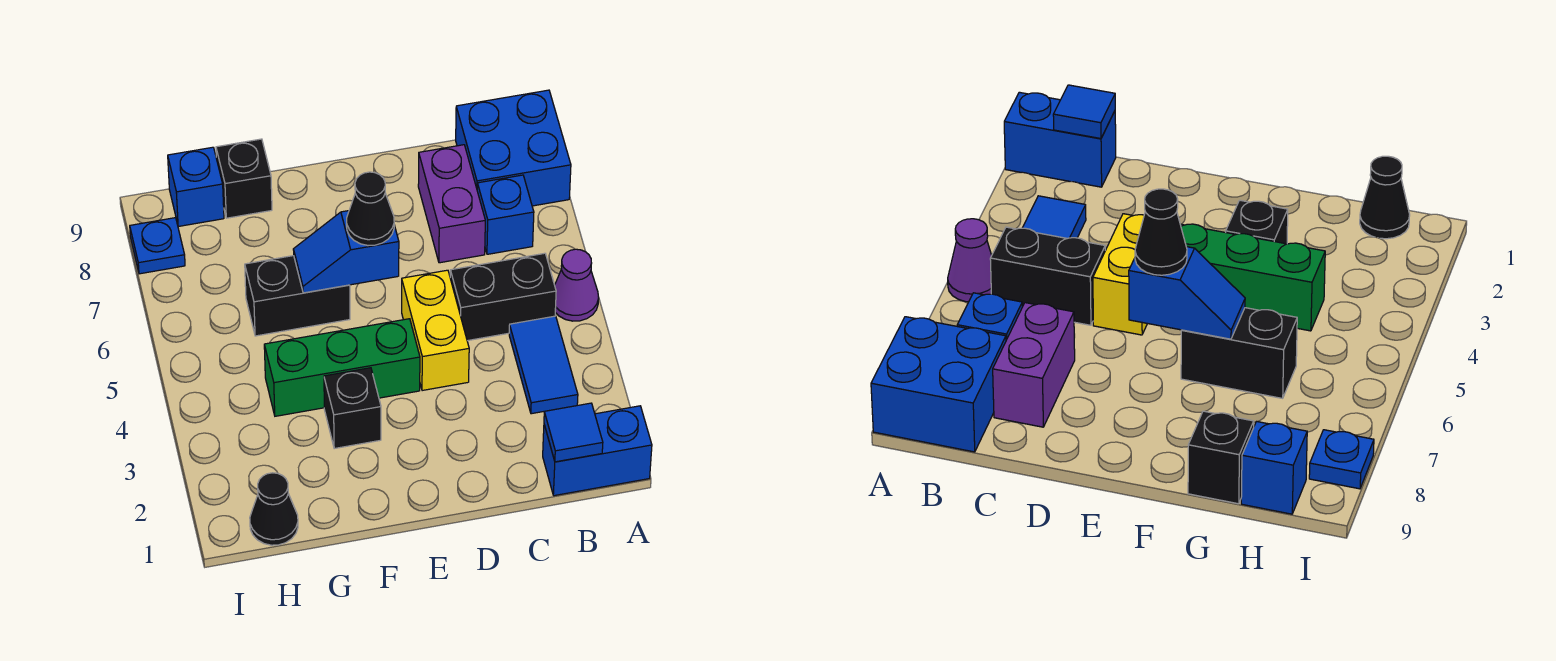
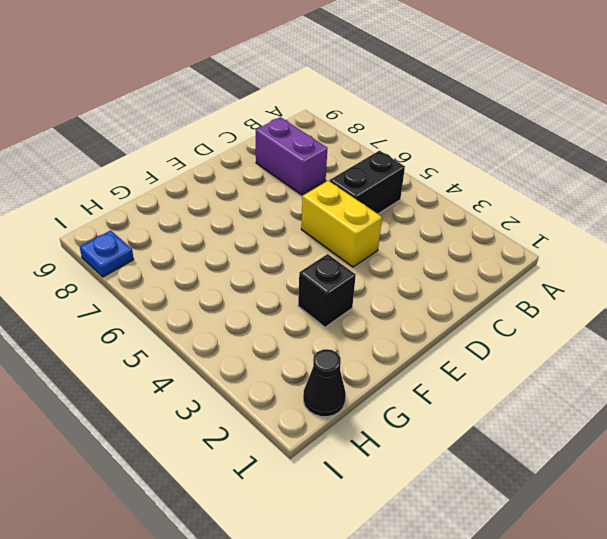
none -> blue 1x2 brick [543,406,652,496]
none -> purple 1x1 cone [555,249,599,321]
none -> blue 2x2 brick [456,90,571,206]

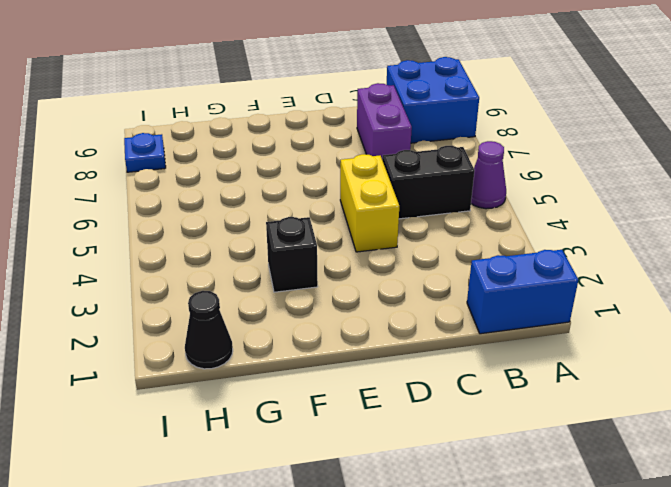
none -> blue 1x2 tile [509,316,578,414]
none -> blue 1x1 brick [477,175,534,254]
none -> green 1x3 brick [264,319,420,416]

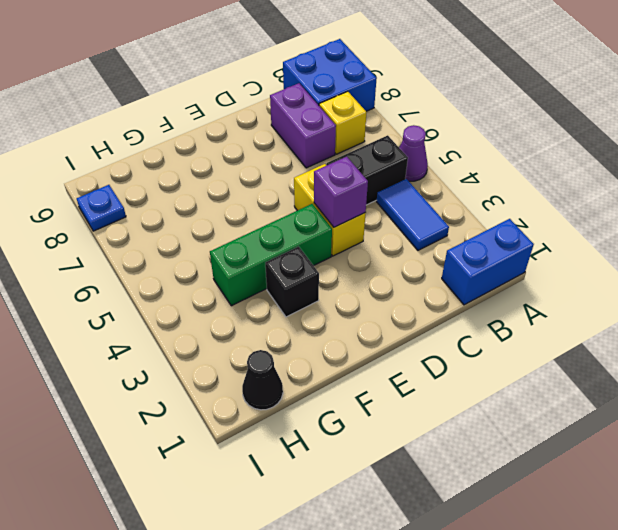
yellow 1x1 brick [319,91,366,154] -> blue 1x1 brick [477,175,534,254]
purple 1x1 brick [314,157,368,227] -> none
none -> black 1x2 brick [245,256,350,336]
none -> black 1x1 brick [216,139,272,218]
none -> blue 1x1 brick [168,147,224,226]

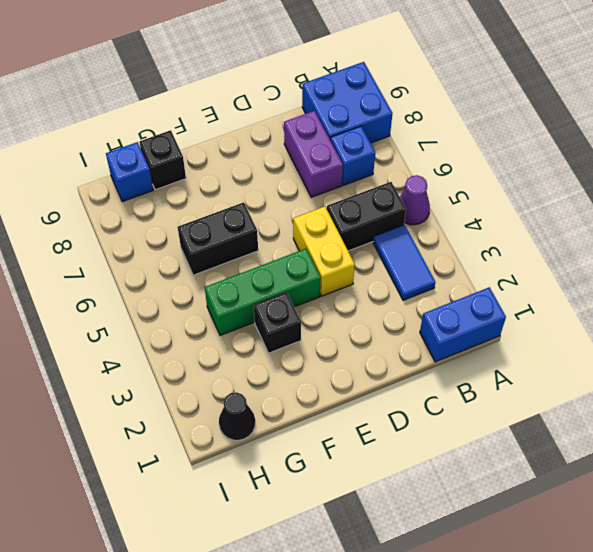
none -> blue 1x1 plate [130,218,185,274]
none -> blue 1x1 tile [544,403,603,462]
none -> blue 1x2 slope [293,211,399,293]

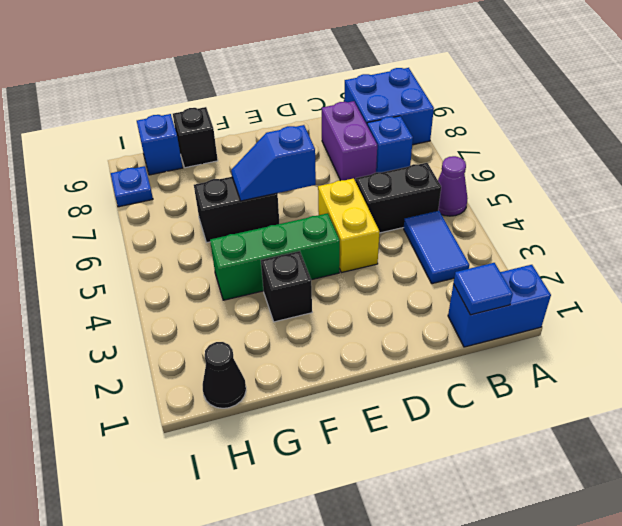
none -> black 1x1 cone [347,172,394,246]

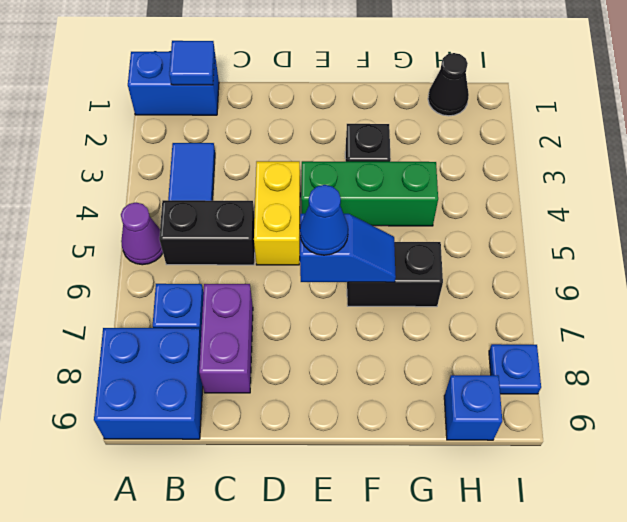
blue 1x1 cone [300,185,348,255] -> black 1x1 cone [347,172,394,246]
none -> black 1x1 brick [216,139,272,218]

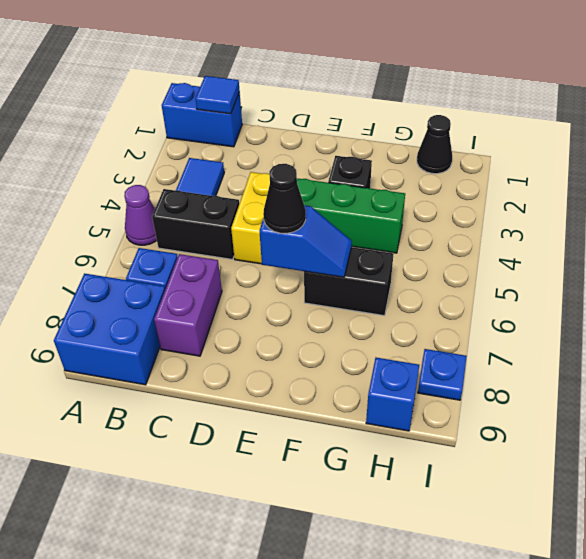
none -> black 1x1 brick [216,139,272,218]

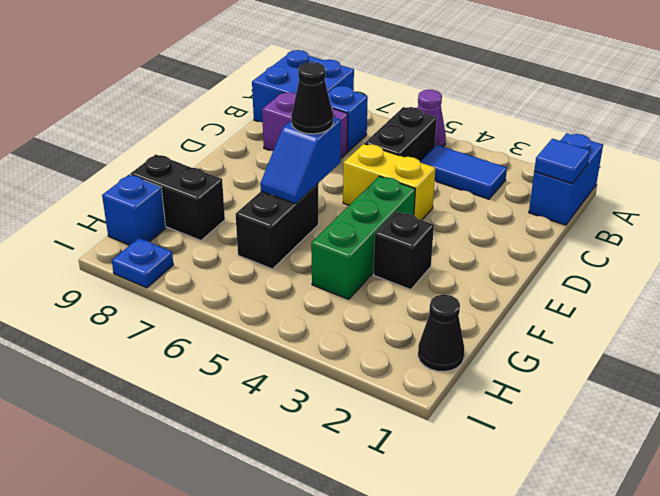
black 1x2 brick [130,154,225,241] -> black 1x1 brick [216,139,272,218]

